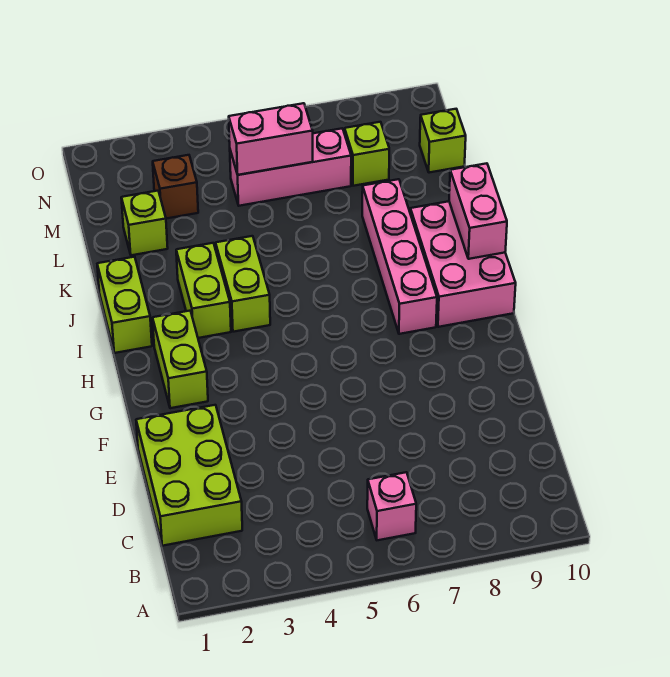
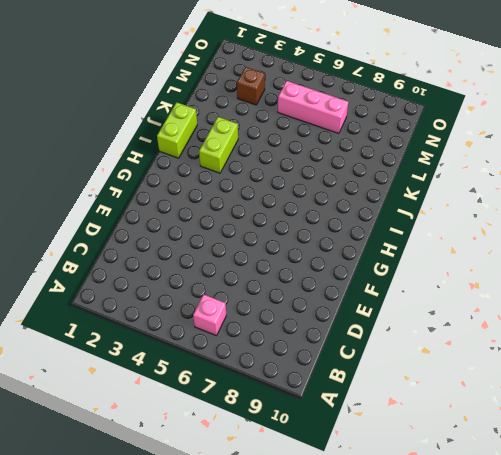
none -> lime 2x3 brick [136,405,242,546]
none -> lime 1x2 brick [153,311,208,408]
none -> pink 1x4 brick [362,179,437,334]

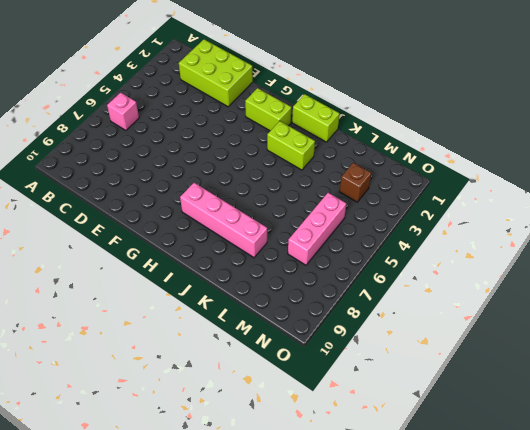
none -> pink 2x3 brick [410,201,516,327]
none -> lime 1x2 brick [216,236,270,332]
none -> lime 1x1 brick [121,191,168,255]

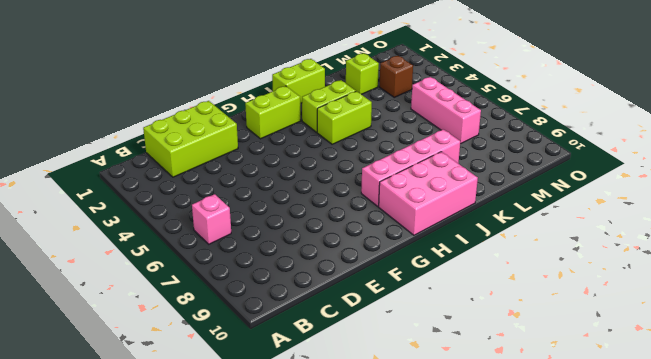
none -> lime 1x1 brick [345,122,389,186]
none -> lime 1x1 brick [420,109,466,173]
none -> pink 1x2 brick [449,163,507,259]

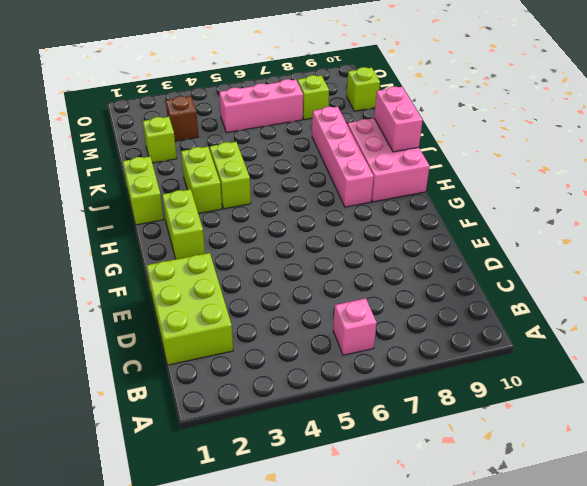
none -> pink 1x2 brick [229,103,313,175]

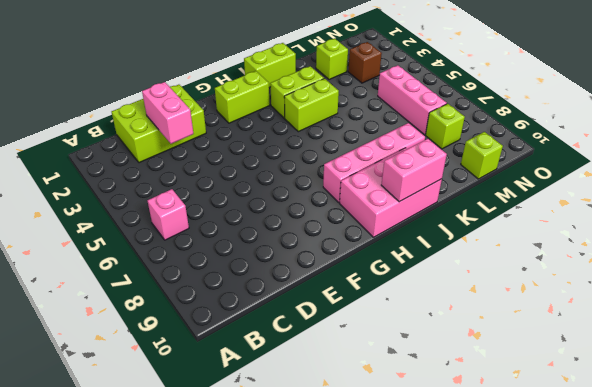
pink 1x2 brick [142,82,193,144] -> pink 1x2 brick moved to [229,103,313,175]

